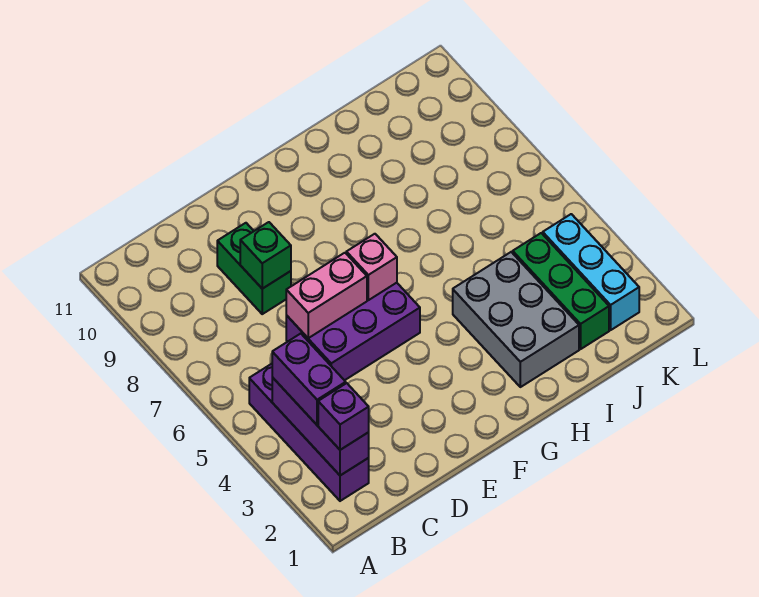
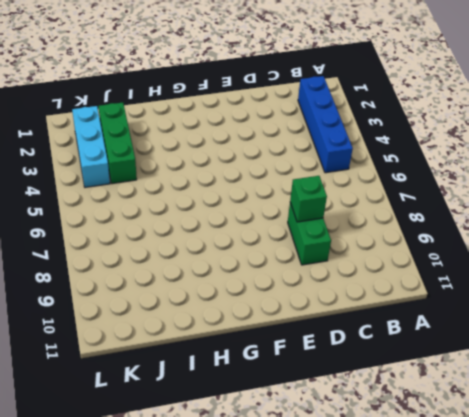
blue 1x4 brick [298,76,353,173] -> purple 1x4 brick [249,364,369,501]
none -> purple 2x3 brick [286,283,420,380]
none -> grey 2x3 brick [453,252,579,387]
none -> purple 1x3 brick [272,377,369,476]

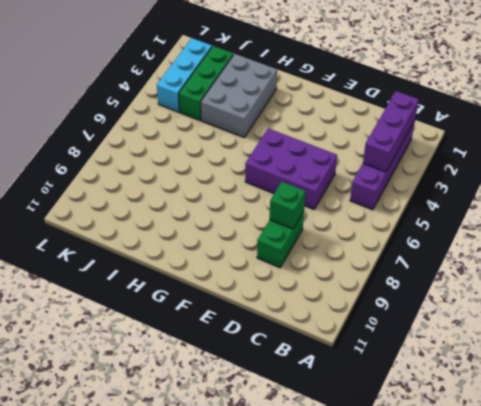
none -> pink 1x2 brick [286,253,367,338]
none -> pink 1x1 brick [346,234,397,300]
none -> purple 1x1 brick [318,383,369,450]

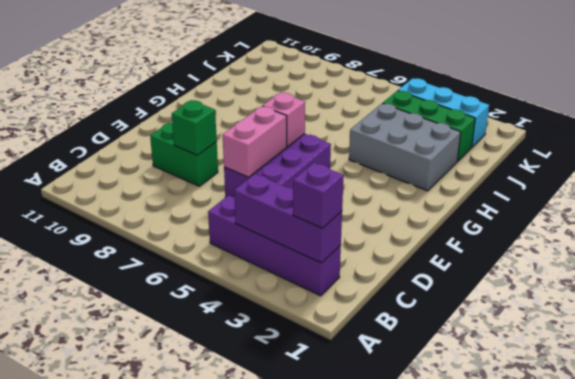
none -> purple 1x2 brick [272,334,346,425]

